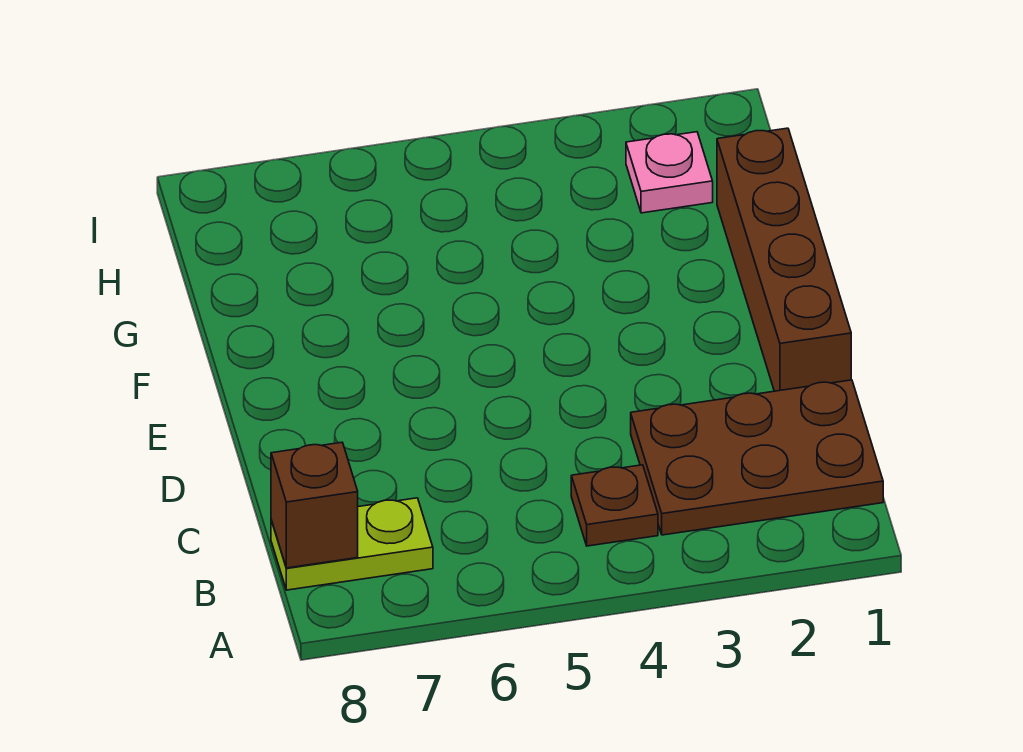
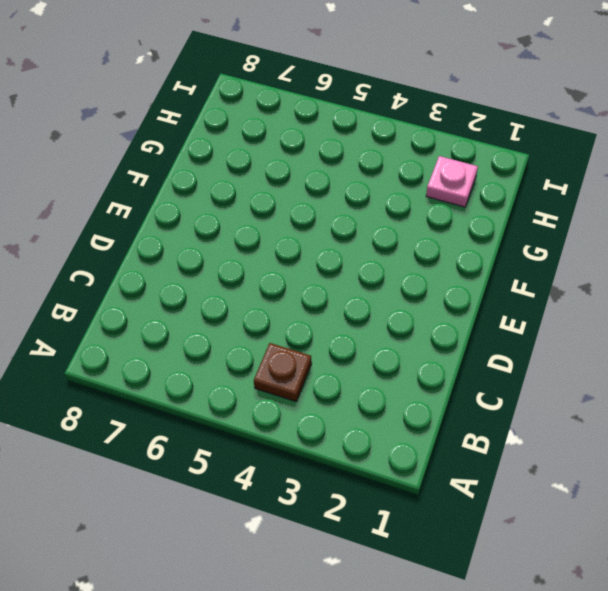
none -> brown 2x3 plate [631,380,883,535]
none -> lime 1x2 plate [271,498,433,590]

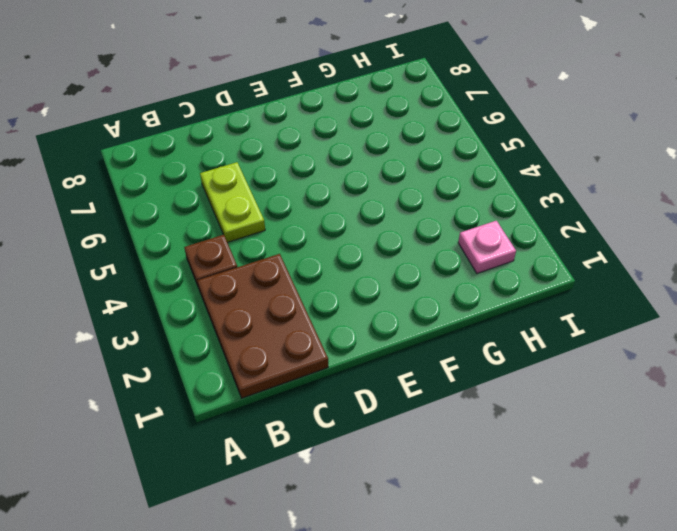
lime 1x2 plate [200,162,265,242] -> lime 1x2 plate moved to [271,498,433,590]
none -> brown 1x4 brick [717,128,851,391]
none -> brown 1x1 brick [271,442,358,568]

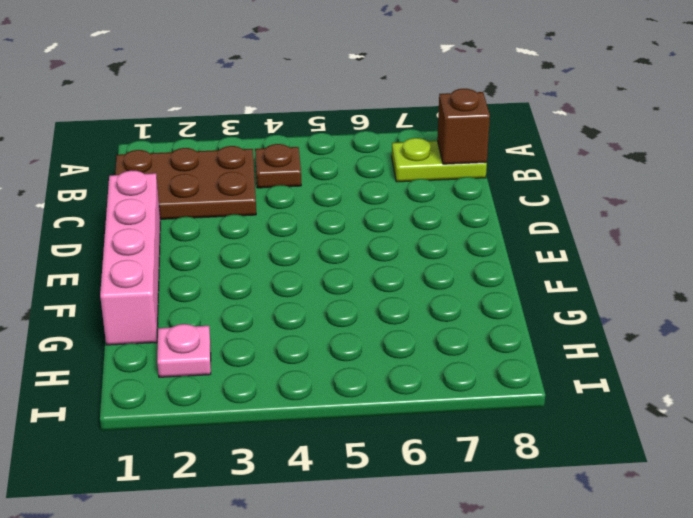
pink 1x4 brick [100,170,160,345] -> brown 1x4 brick [717,128,851,391]

